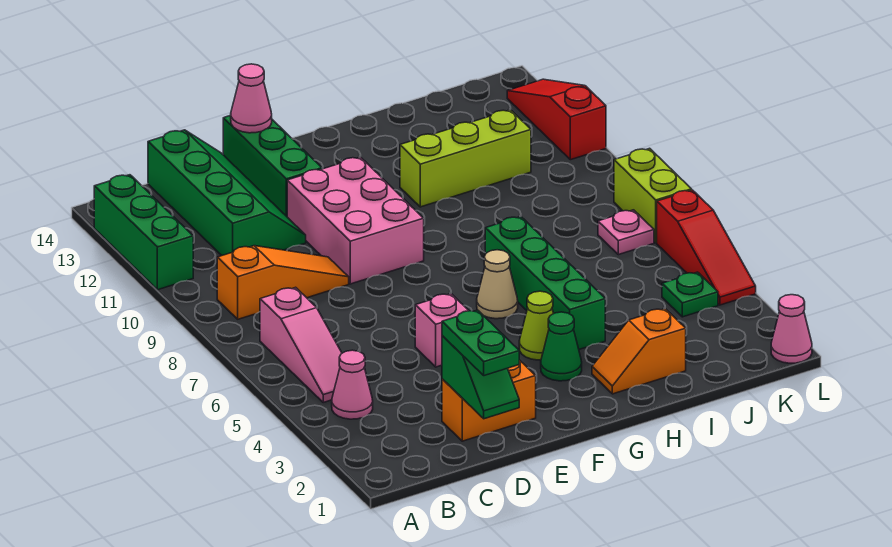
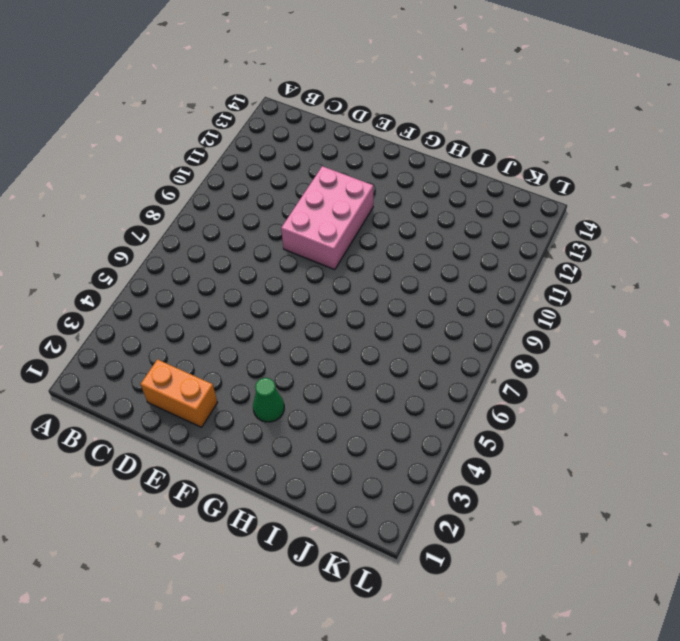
none -> green 1x3 brick [94,175,193,290]
none -> pink 1x1 cone [332,350,373,419]
none -> pink 1x3 slope [260,287,342,402]

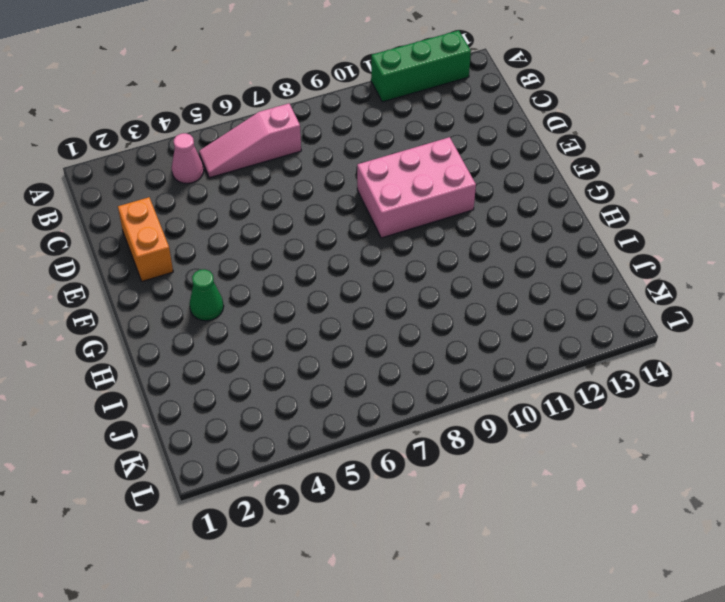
none -> orange 1x3 slope [217,246,349,319]
none -> green 2x4 slope [148,130,306,255]
none -> pink 1x1 brick [415,294,469,367]

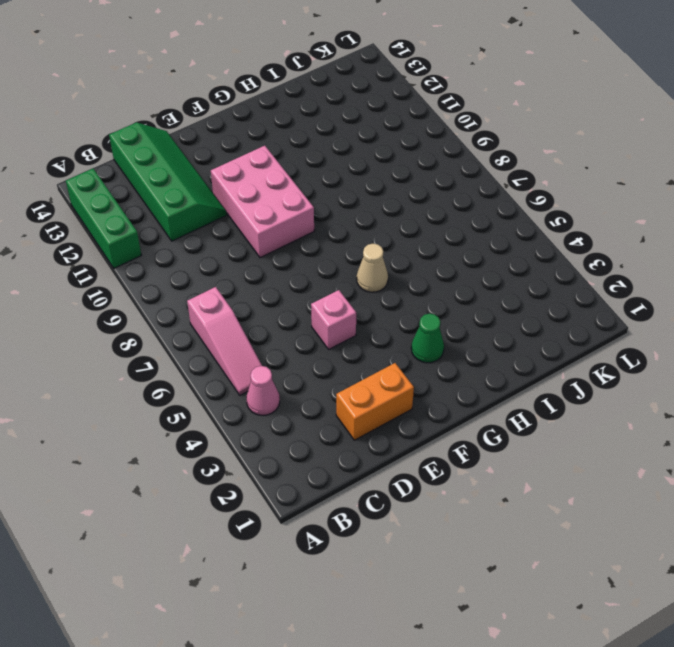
none -> orange 1x3 slope [217,246,349,319]
none -> green 1x3 brick [223,115,322,216]
none -> lime 1x1 cone [519,291,554,360]

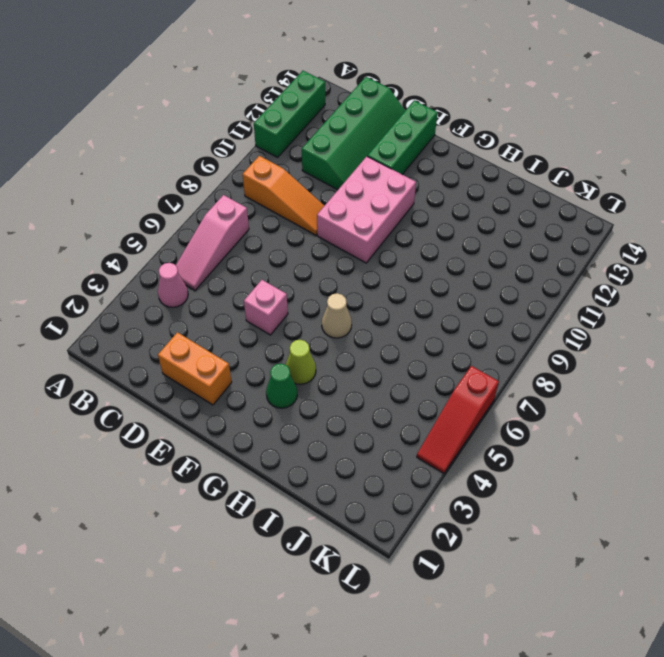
none -> orange 1x2 slope [592,309,686,394]
none -> green 1x4 brick [485,217,605,349]
none -> lime 1x3 brick [400,110,531,207]

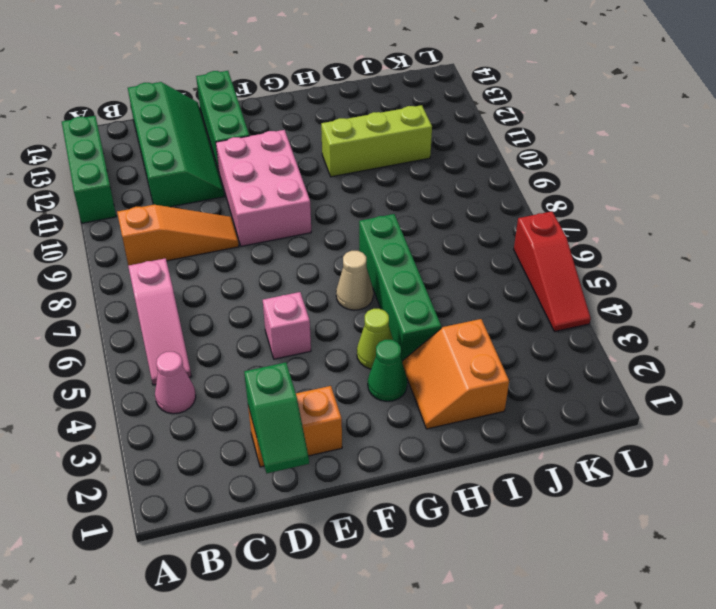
orange 2x2 slope [403,319,509,429] -> orange 1x2 slope [592,309,686,394]
none -> green 1x1 plate [662,272,718,317]
none -> pink 1x1 plate [598,210,654,255]
none -> pink 1x1 cone [771,295,812,363]

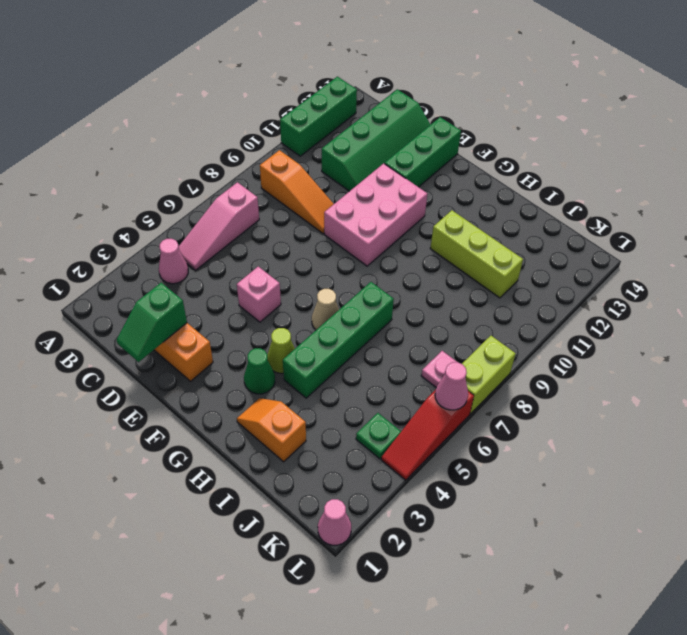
pink 1x1 cone [435,362,468,410] -> pink 1x1 cone moved to [231,64,272,133]
none -> red 1x3 slope [507,79,606,160]
none -> green 1x2 plate [442,310,519,376]

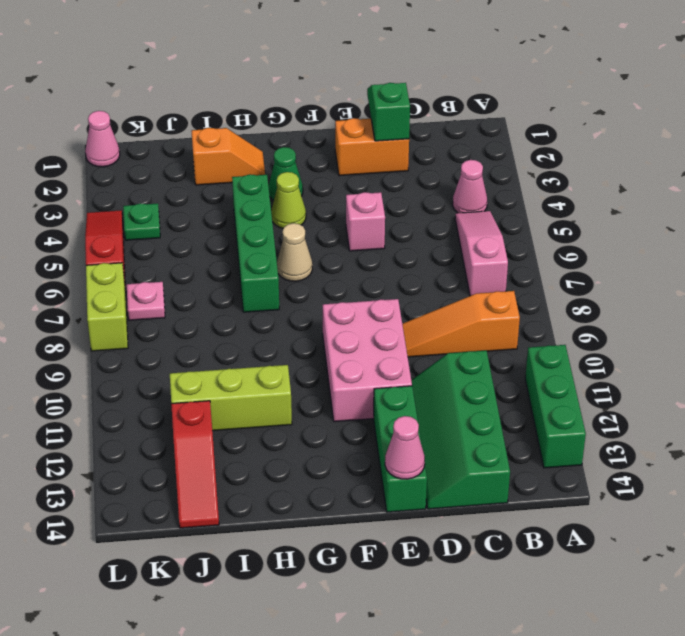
red 1x3 slope [171,401,219,528] -> red 1x3 slope moved to [507,79,606,160]
none -> green 1x2 plate [442,310,519,376]

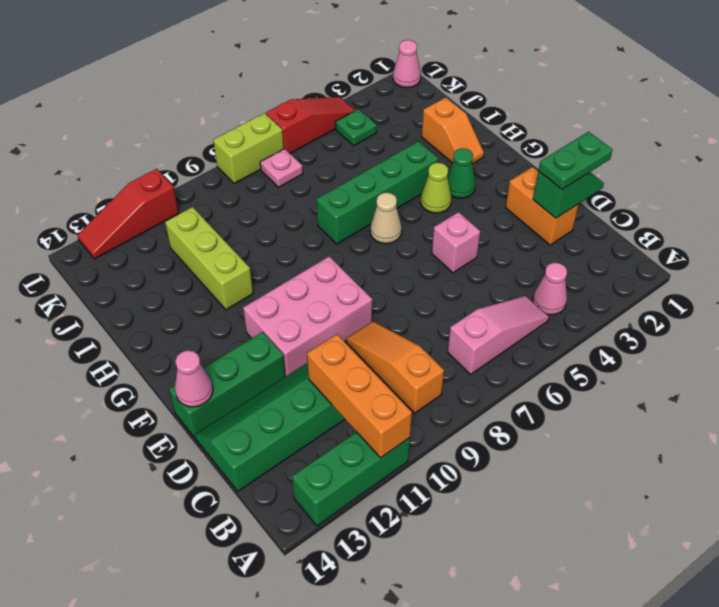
orange 1x3 brick [307,334,412,458] -> none

